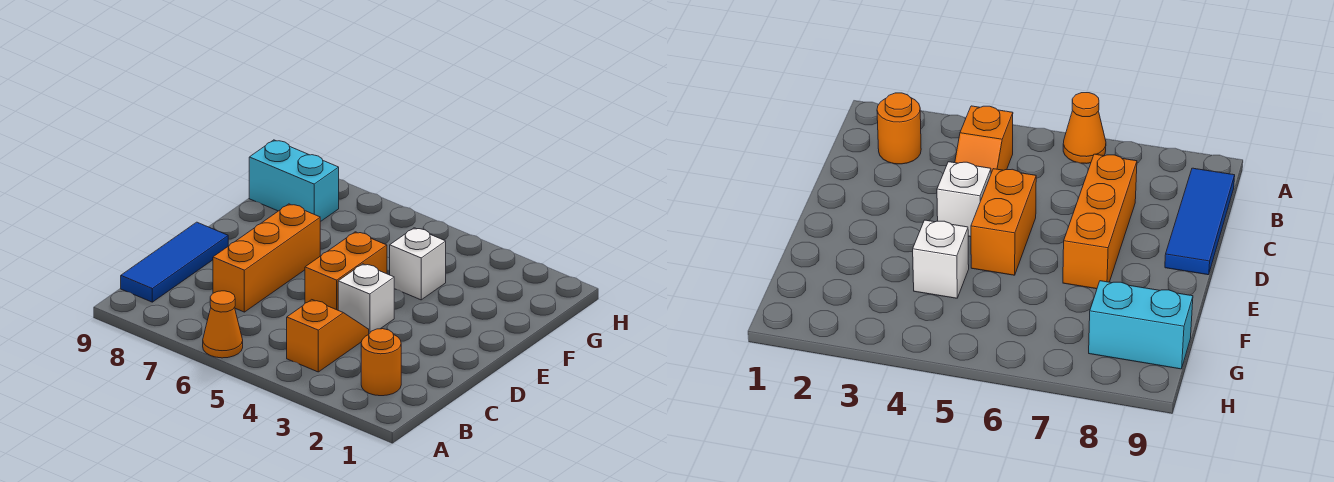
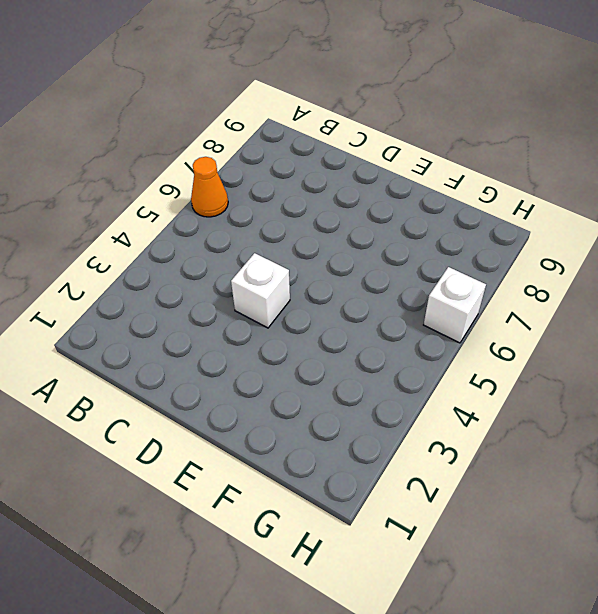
white 1x1 brick [424,267,486,343] -> white 1x1 brick moved to [390,228,446,300]
none -> orange 1x1 round brick [361,329,401,396]
none -> orange 1x2 slope [287,300,369,372]

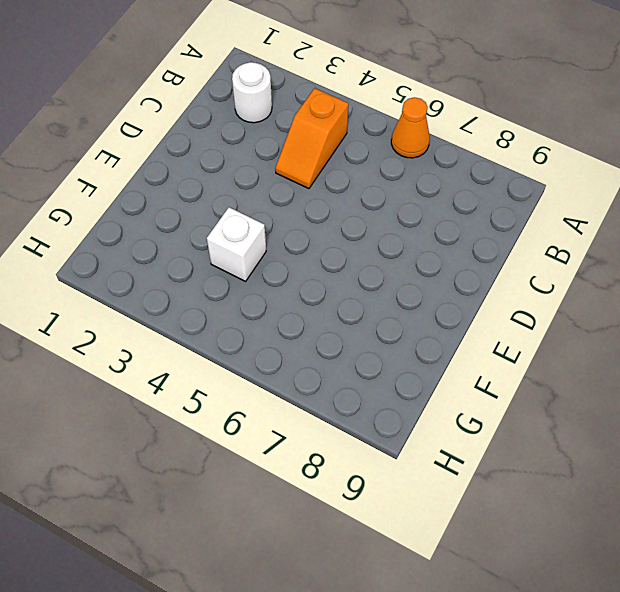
white 1x1 round brick [232,62,272,123] -> orange 1x1 round brick [361,329,401,396]
none -> blue 1x3 tile [121,222,228,302]
none -> orange 1x3 brick [213,204,320,312]

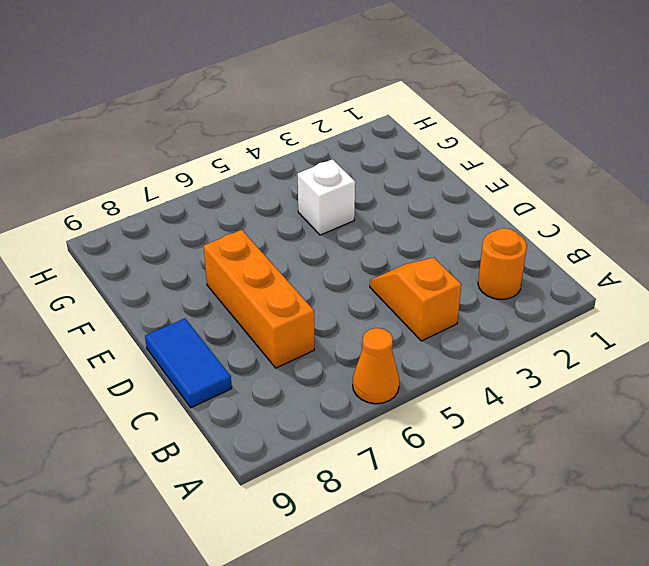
blue 1x2 tile [145,318,232,408] -> blue 1x3 tile [121,222,228,302]
none -> white 1x1 brick [338,264,394,334]
none -> orange 1x2 brick [305,232,387,310]

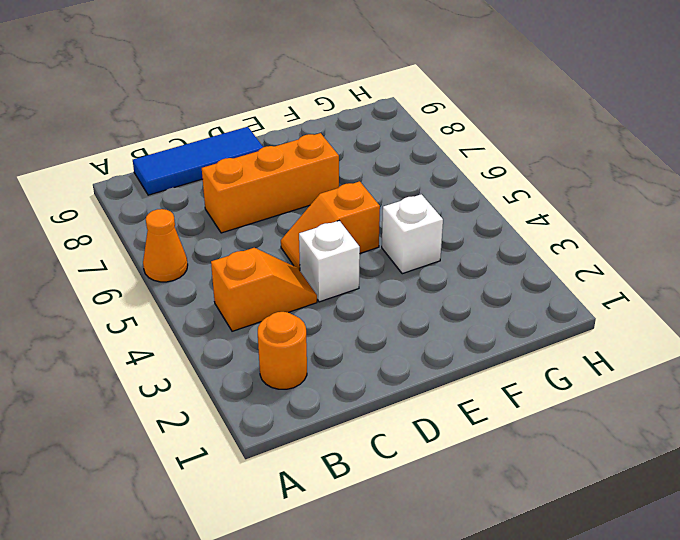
orange 1x2 slope [281,181,380,270] -> orange 1x2 brick [305,232,387,310]
none -> cyan 1x2 brick [249,140,339,222]

